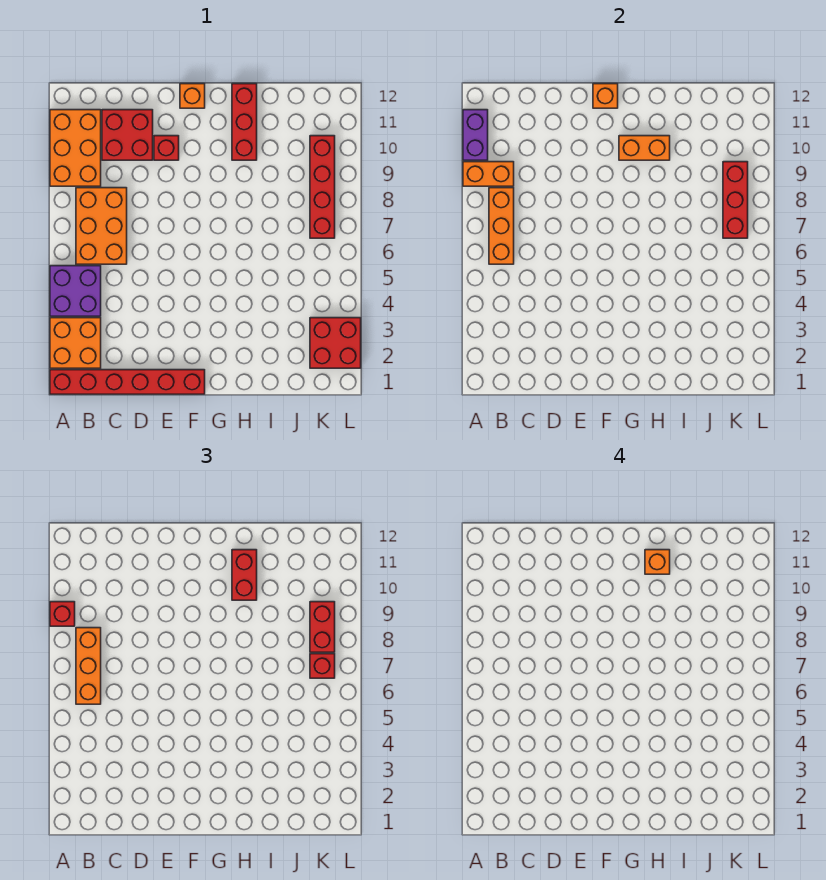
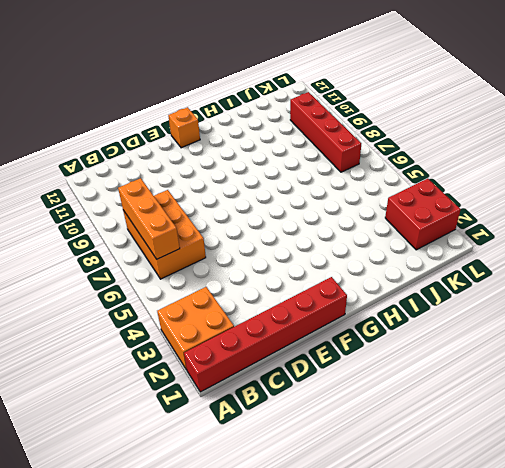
none -> purple 2x2 brick [50,266,101,316]
none -> orange 2x3 brick [50,110,101,186]
none -> red 2x2 brick [102,110,153,160]

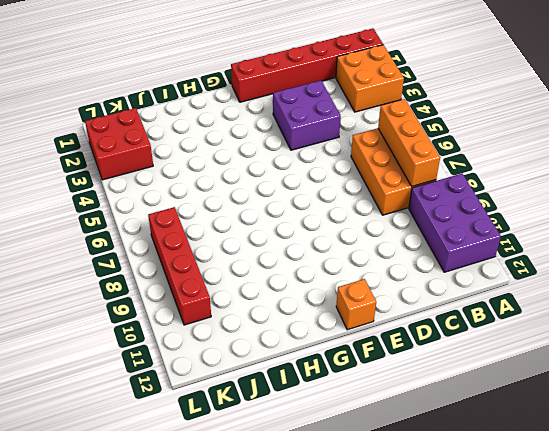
purple 2x3 brick [409,174,501,272] -> orange 2x3 brick [50,110,101,186]
purple 2x2 brick [273,81,341,150] -> purple 2x2 brick moved to [50,266,101,316]
none -> red 2x2 brick [102,110,153,160]
none -> red 1x1 brick [154,136,179,160]
none -> red 1x3 brick [232,84,257,160]

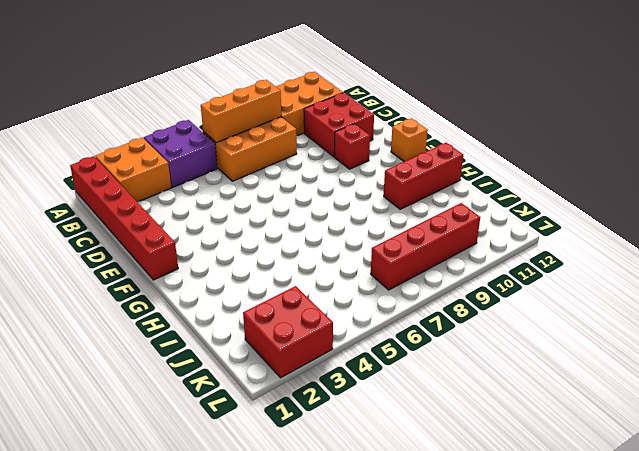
none -> orange 1x2 brick [463,162,514,186]
none -> purple 1x2 brick [463,110,488,160]
none -> orange 1x1 brick [593,84,618,108]

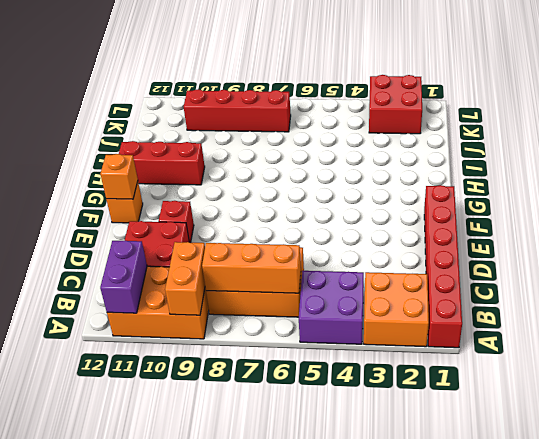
purple 1x2 brick [100,241,147,313] -> purple 1x2 brick turned to [463,110,488,160]
none -> orange 1x2 brick [619,136,670,160]
none -> red 1x3 brick [723,162,748,238]
none -> red 1x1 brick [50,602,75,626]

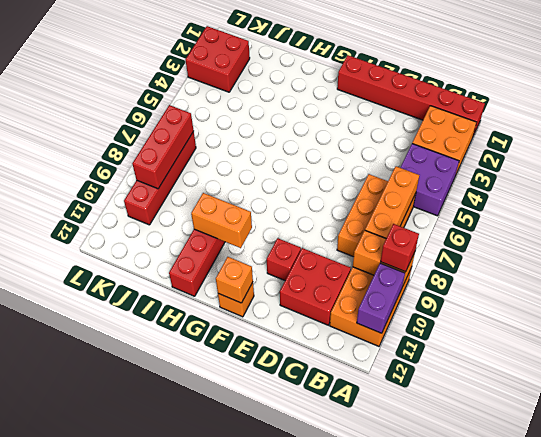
none -> orange 1x3 brick [76,628,101,704]
none -> red 1x2 brick [232,550,257,600]
none -> red 1x1 brick [310,654,335,678]

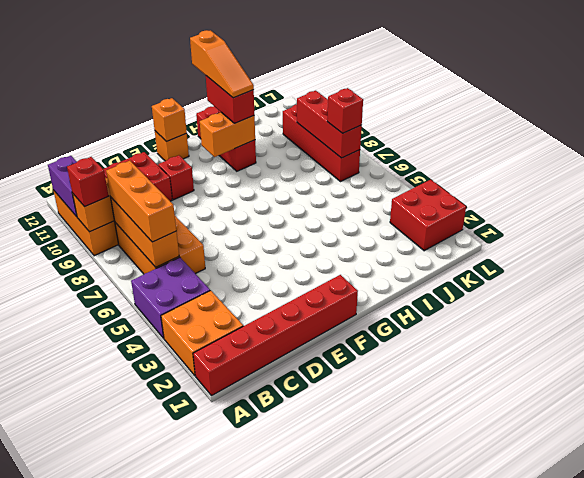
orange 1x3 slope [190,30,254,98] -> orange 1x1 brick [645,550,670,574]
none -> red 1x2 brick [310,602,335,652]

